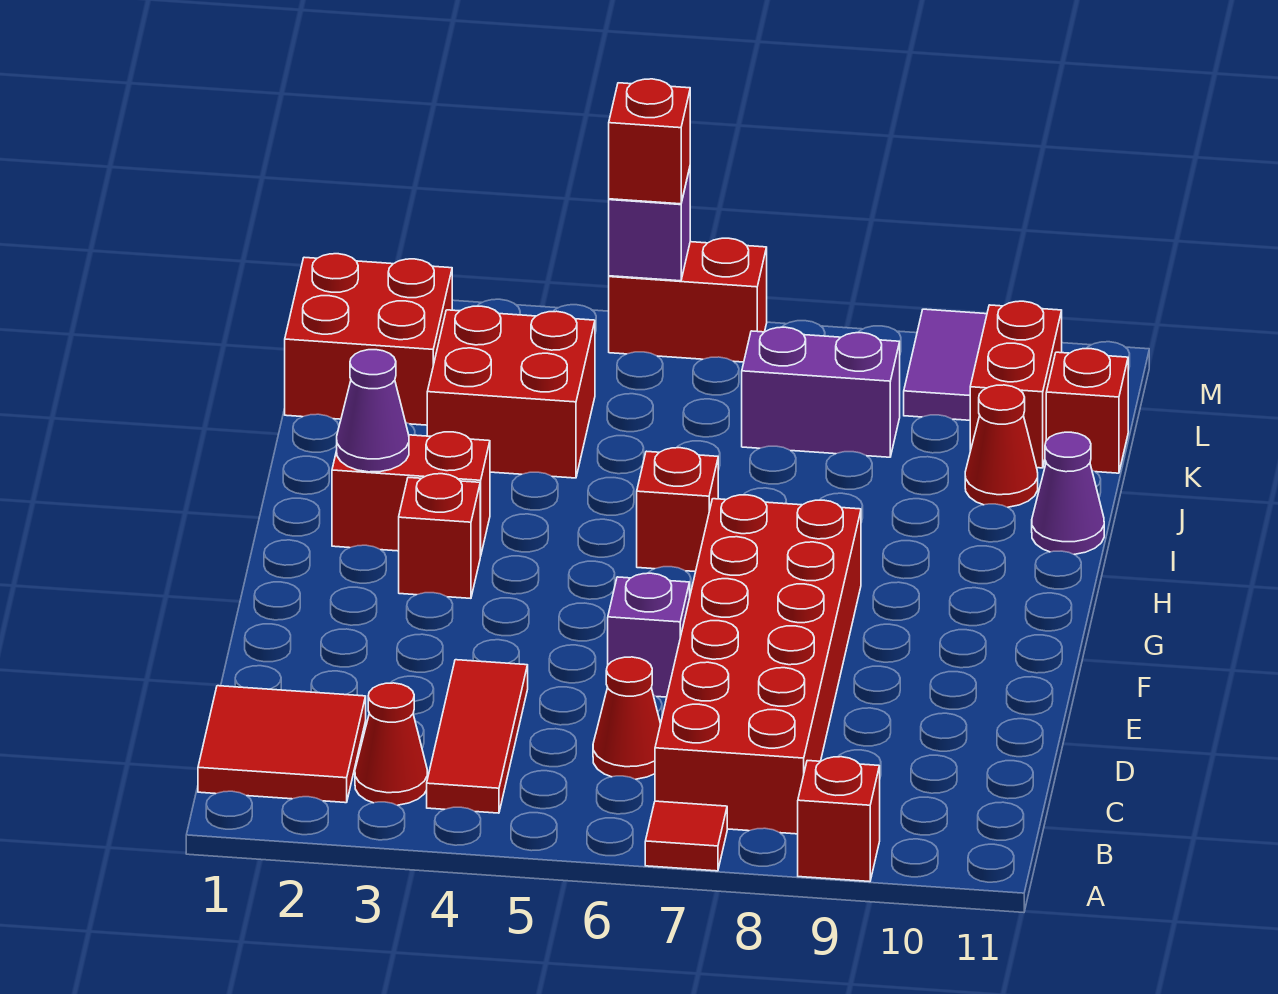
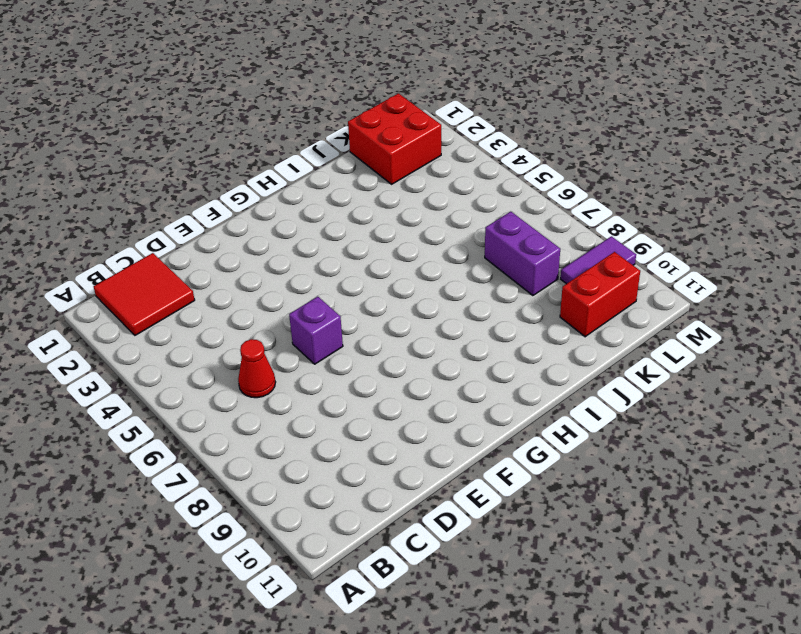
none -> red 1x1 tile [645,801,727,871]
none -> red 1x1 brick [798,757,880,882]
none -> red 1x1 cone [355,683,428,805]

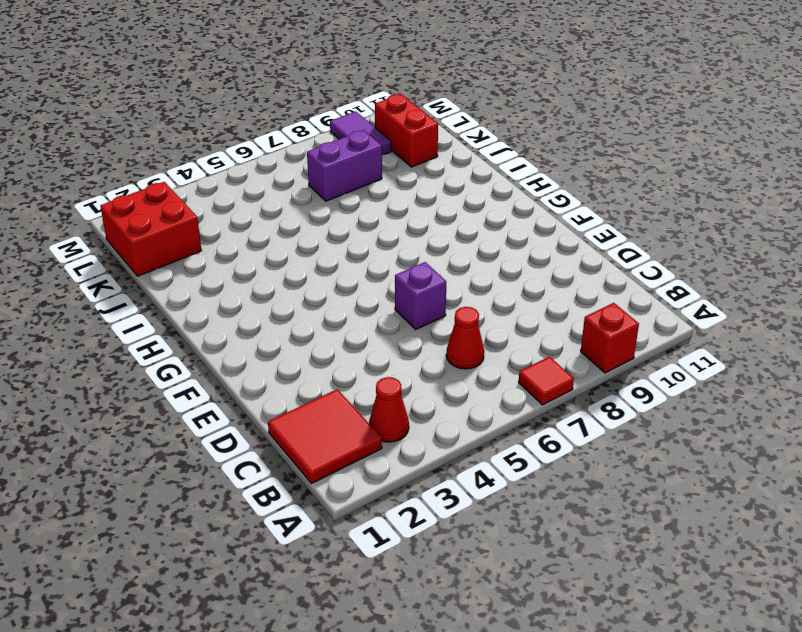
none -> red 1x3 tile [427,660,528,813]
none -> red 2x6 brick [655,495,861,834]
none -> red 1x1 brick [399,474,480,598]

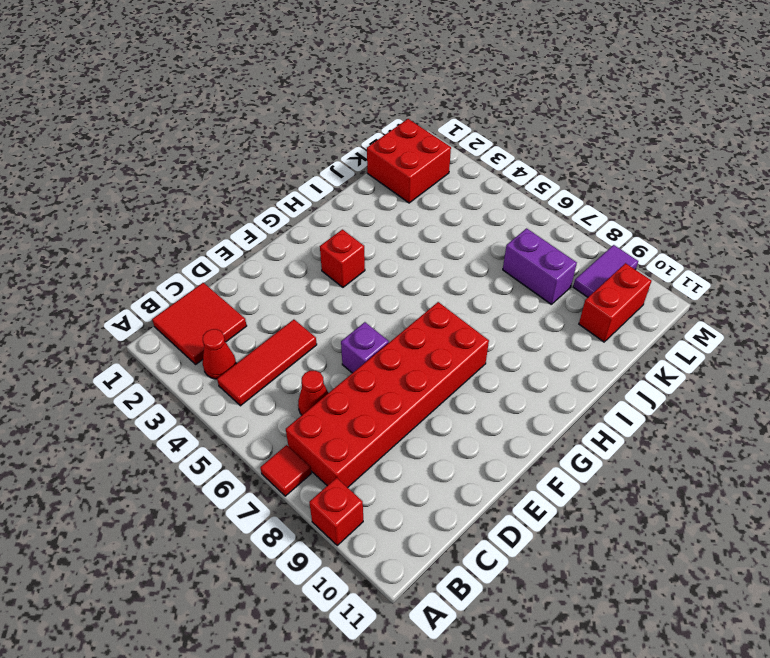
none -> red 1x2 brick [332,432,490,556]
none -> red 1x1 brick [637,448,718,572]
none -> purple 1x1 cone [1032,432,1104,554]

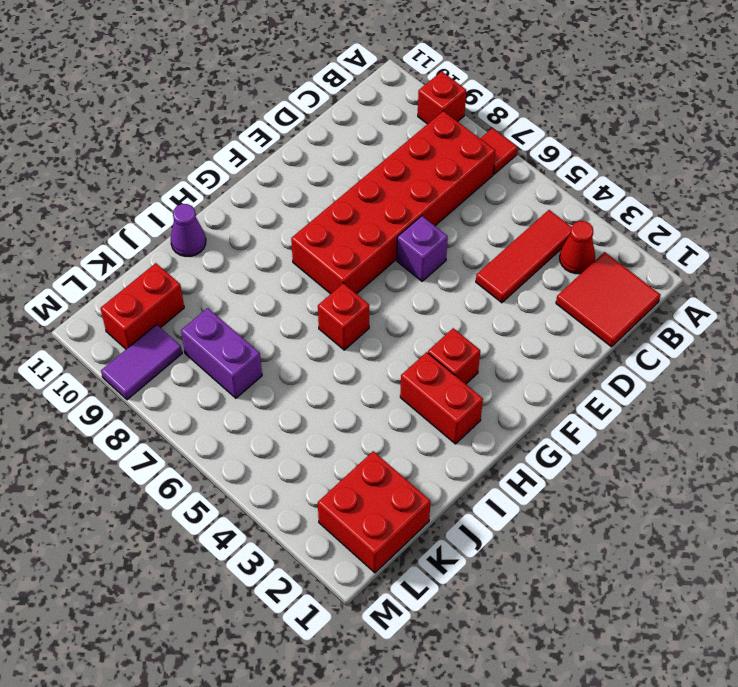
none -> red 1x1 cone [593,657,661,779]
none -> red 2x2 brick [427,306,595,478]
none -> red 1x1 cone [965,385,1038,507]

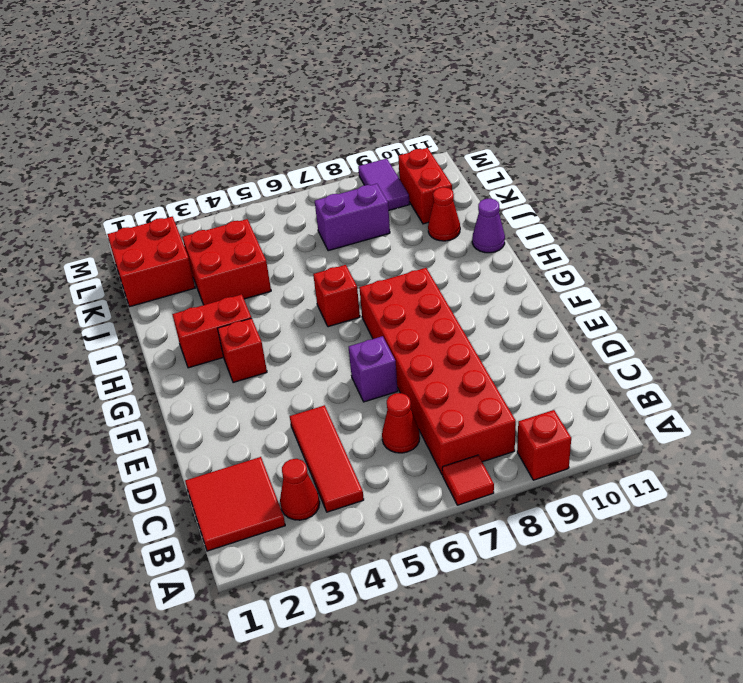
none -> red 1x1 brick [1046,349,1128,473]
none -> red 1x2 brick [609,238,767,362]
none -> purple 1x1 cone [337,350,409,472]

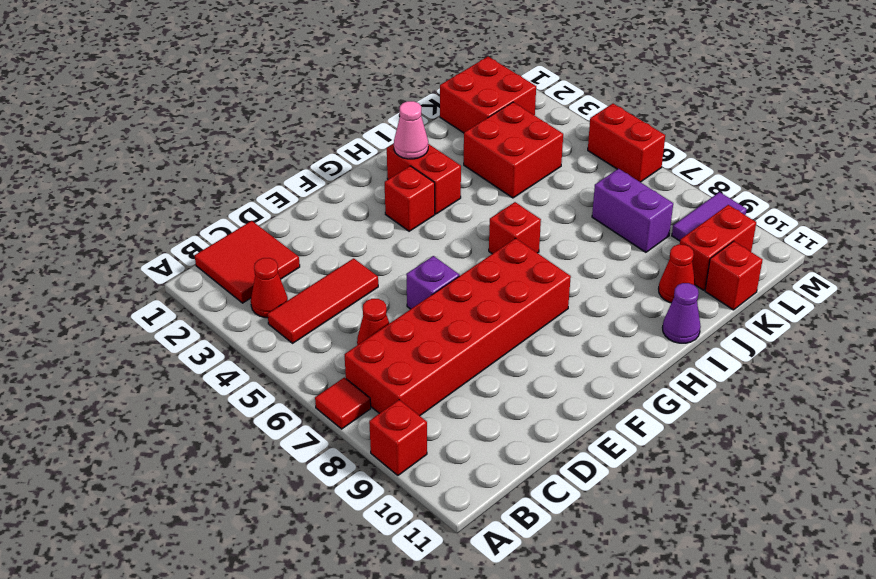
pink 1x1 cone [394,101,428,159] -> purple 1x1 cone [337,350,409,472]
none -> purple 1x1 brick [609,168,690,281]
none -> red 1x1 brick [609,79,690,204]

